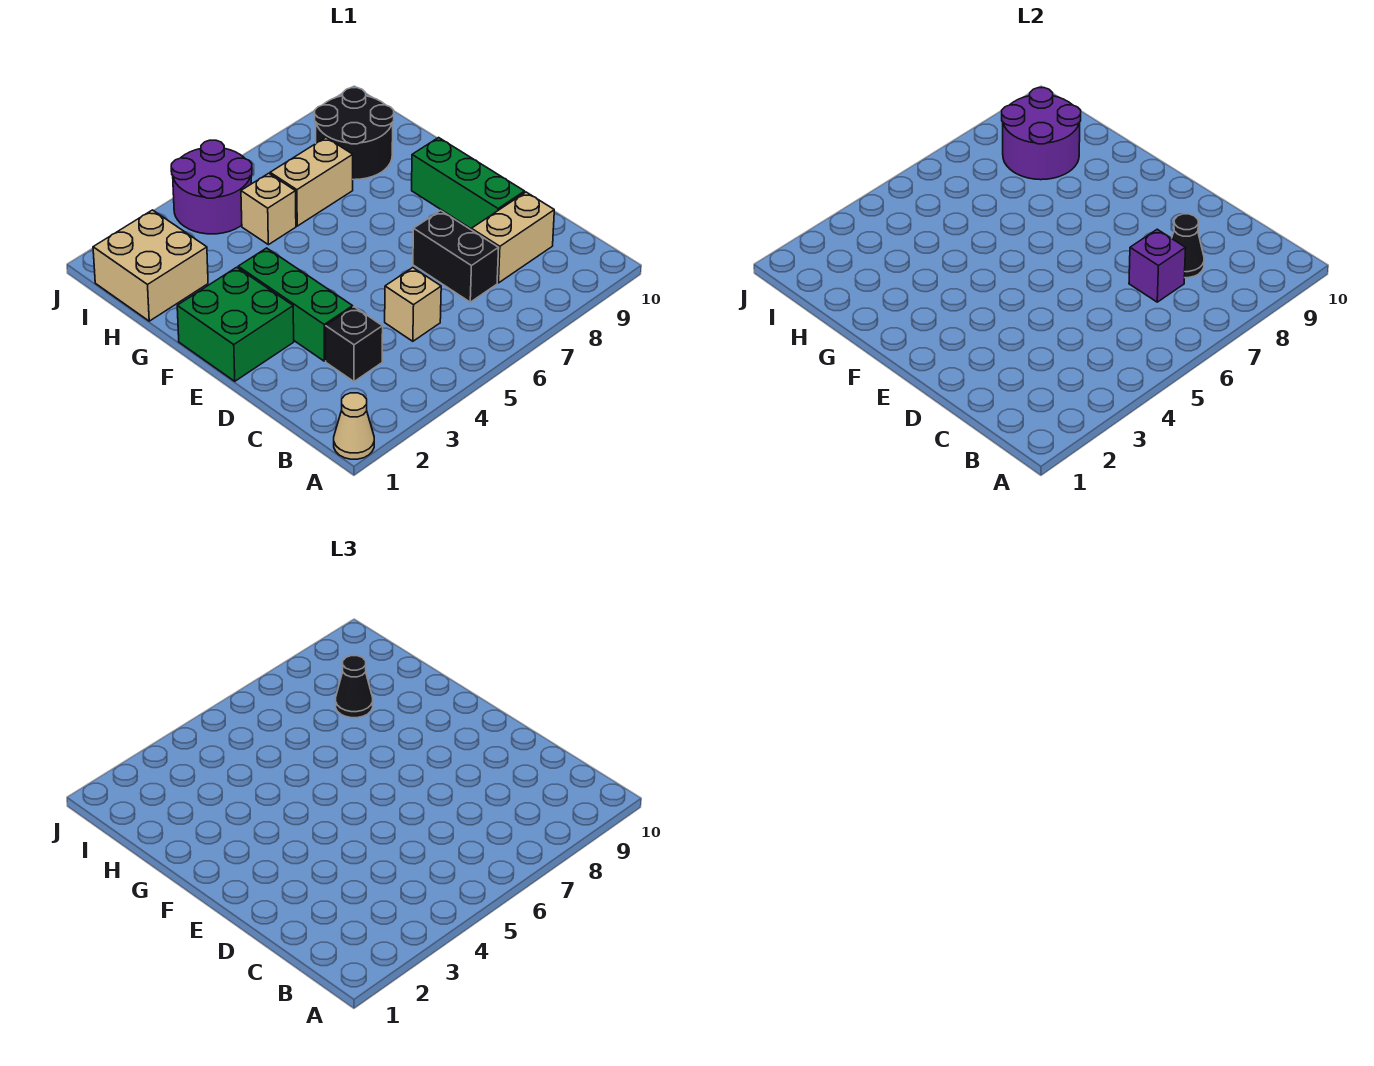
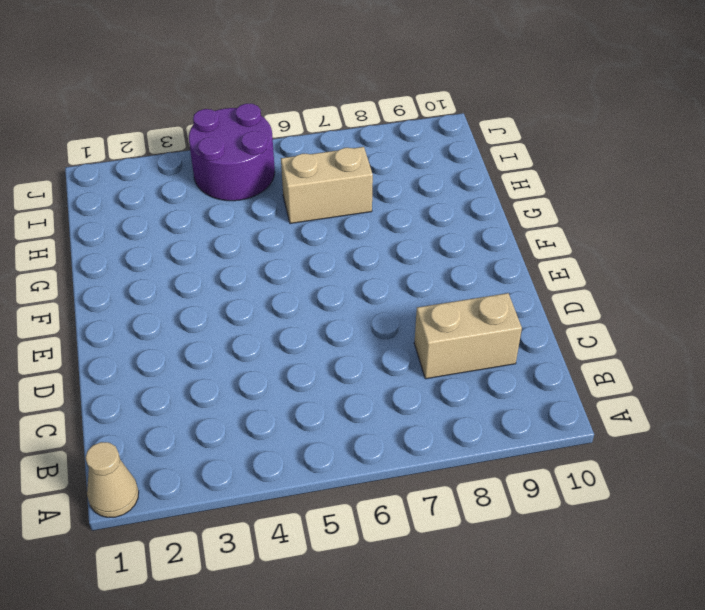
none -> black 1x1 brick [326,307,383,381]
none -> tan 1x1 brick [385,268,441,341]
none -> black 1x2 brick [413,211,499,302]

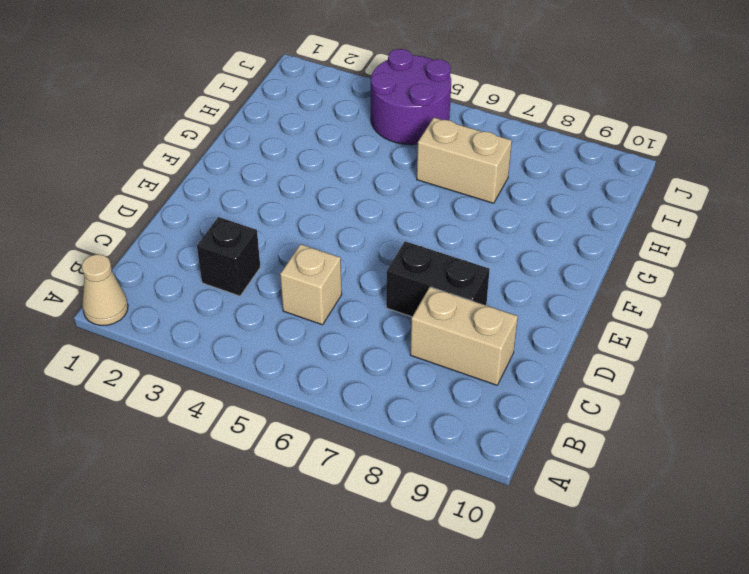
black 1x2 brick [386,241,490,317] -> black 1x2 brick turned to [413,211,499,302]
none -> green 1x3 brick [238,248,353,361]
none -> green 1x3 brick [412,138,525,229]
none -> green 2x2 brick [177,267,294,381]

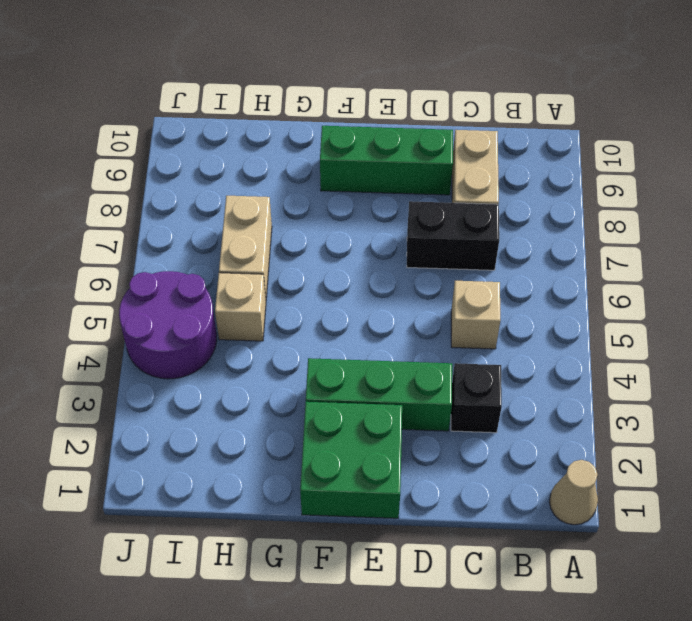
none -> tan 2x2 brick [93,210,208,321]
none -> black 2x2 round brick [315,88,394,180]
none -> purple 1x1 brick [1129,229,1186,302]

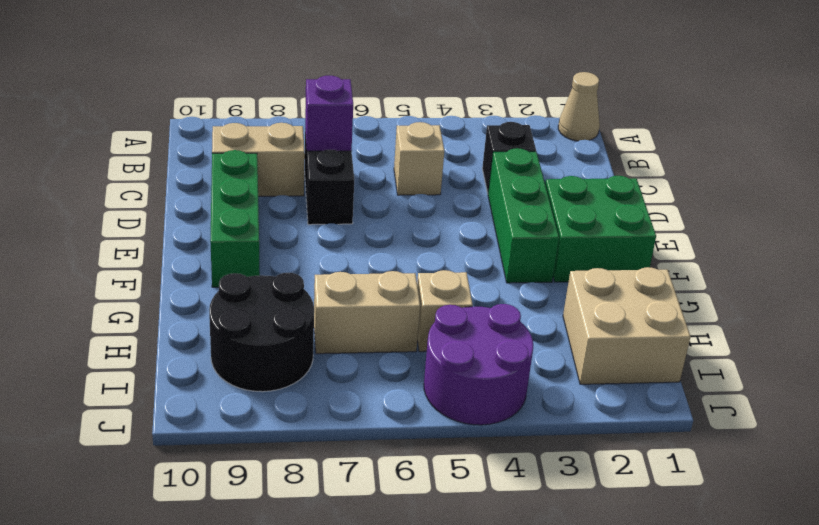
none -> black 1x1 cone [1172,214,1204,278]
none -> purple 2x2 round brick [1002,88,1081,180]
none -> black 1x1 cone [336,656,373,718]

